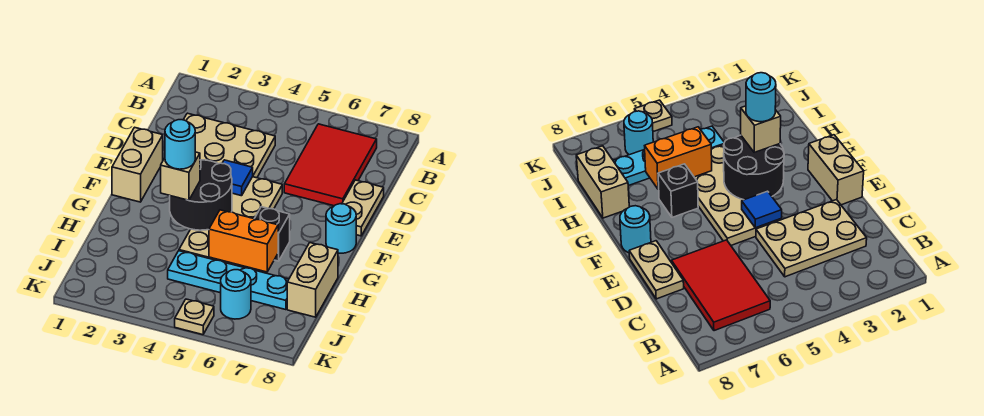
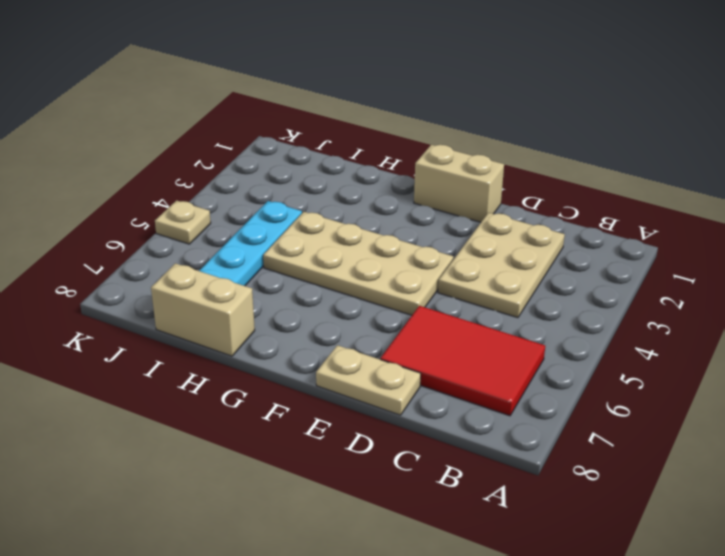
none -> cyan 1x1 round brick [326,204,356,253]
none -> black 1x1 brick [254,207,290,261]
none -> cyan 1x1 round brick [221,270,251,319]

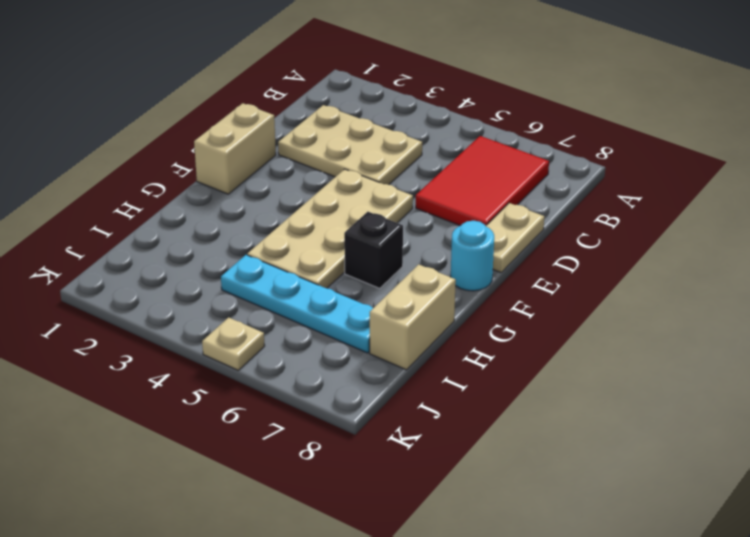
none -> cyan 1x1 round brick [221,270,251,319]
none -> blue 1x1 tile [222,160,253,196]
none -> black 2x2 round brick [170,160,232,230]

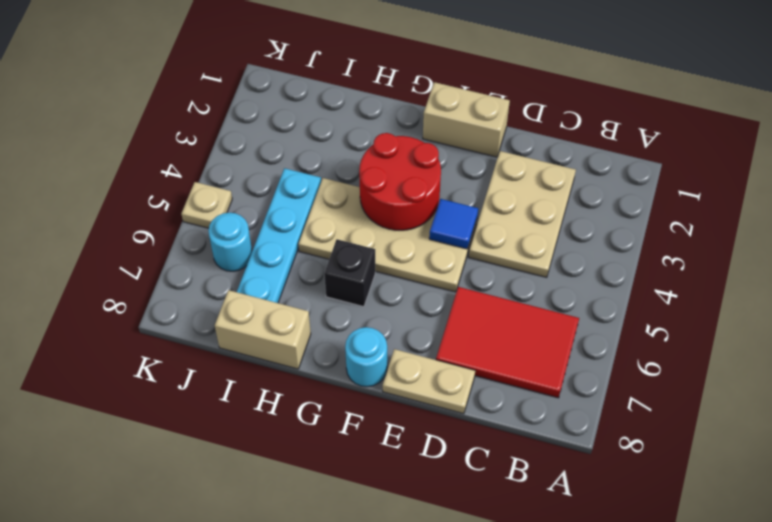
red 2x2 round brick [359,133,441,230] -> black 2x2 round brick [170,160,232,230]
none -> orange 1x2 brick [209,210,279,272]
none -> tan 1x1 brick [161,152,200,200]
none -> cyan 1x1 round brick [165,120,195,169]

